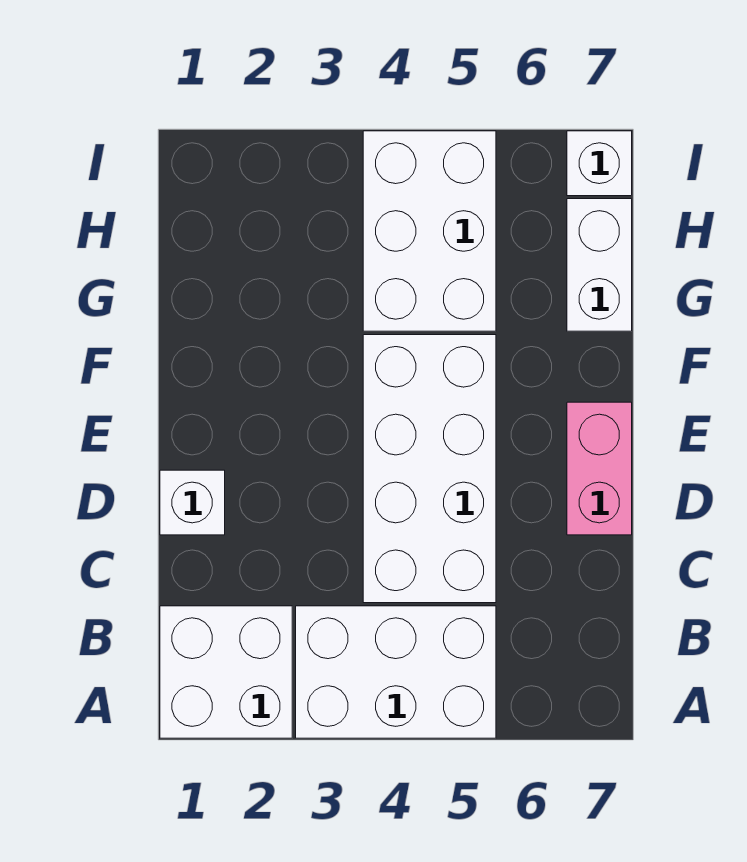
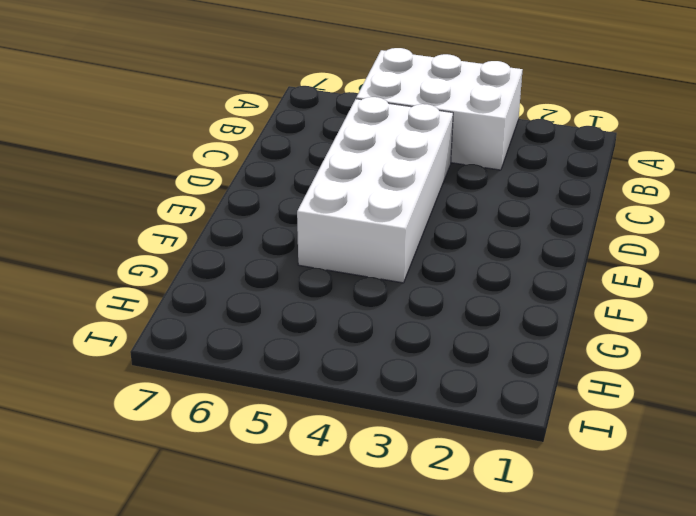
none -> white 2x2 brick [160,606,292,738]
none -> white 1x1 brick [160,470,225,535]

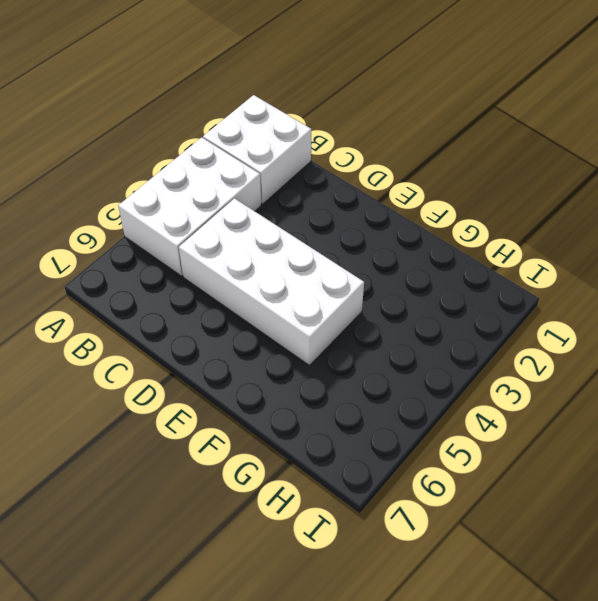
none -> white 1x1 brick [160,470,225,535]
none -> pink 1x2 brick [567,402,632,535]

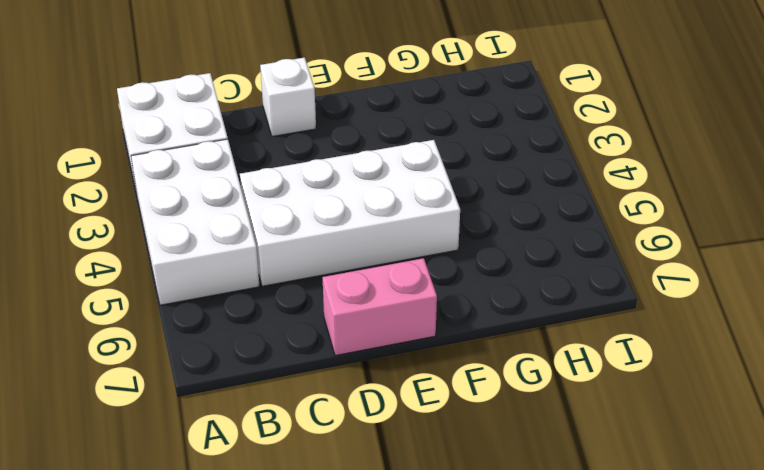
none -> white 2x3 brick [363,131,496,331]
none -> white 1x2 brick [567,199,632,331]

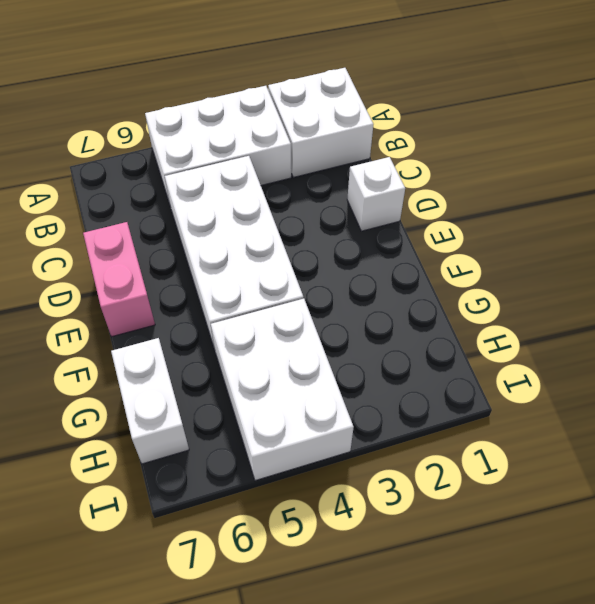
none -> white 1x1 brick [567,131,632,196]

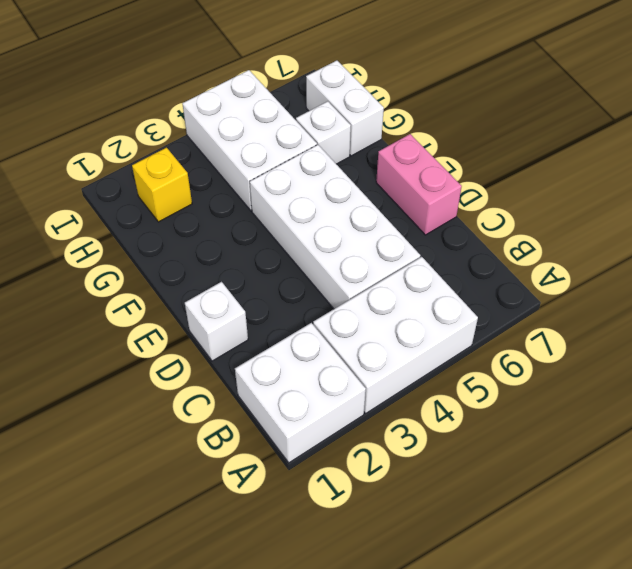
white 1x1 brick [296,101,351,164] -> white 1x1 brick moved to [567,131,632,196]
yellow 1x1 brick [132,148,192,222] -> none

